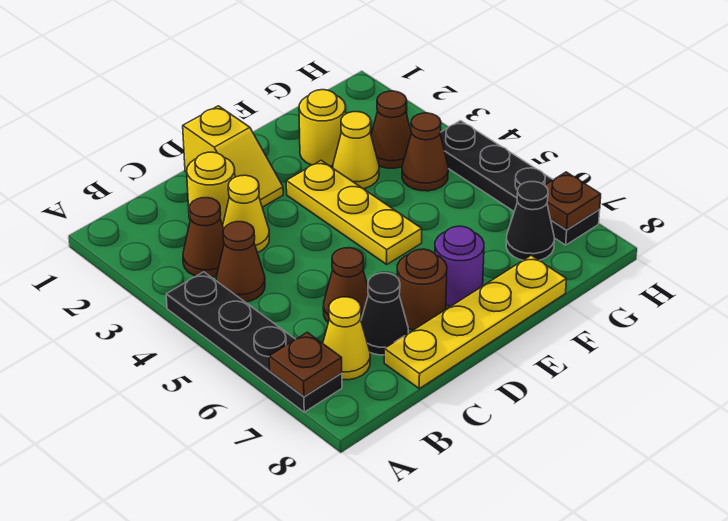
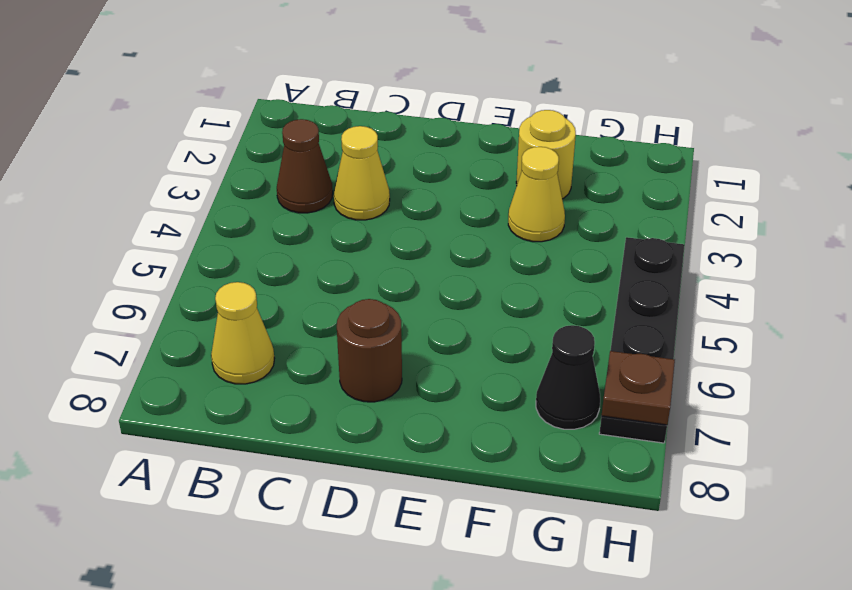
none -> black 1x4 plate [166,272,342,412]
none -> brown 1x1 cone [216,222,265,302]
none -> yellow 1x1 round brick [187,152,235,225]

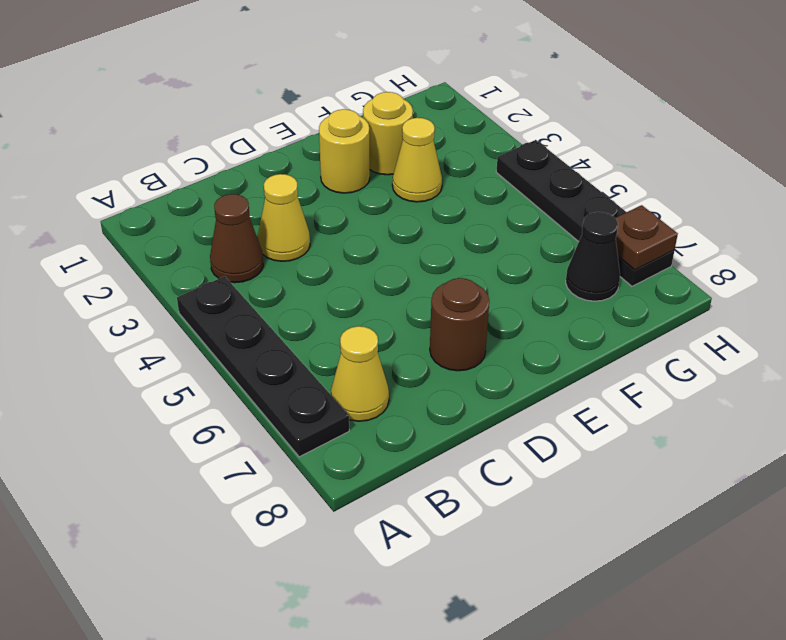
yellow 1x1 round brick [319,109,370,193] -> yellow 1x1 round brick moved to [187,152,235,225]
none -> brown 1x1 cone [216,222,265,302]
none -> brown 1x1 cone [323,248,369,322]
none -> black 1x1 cone [361,273,408,355]

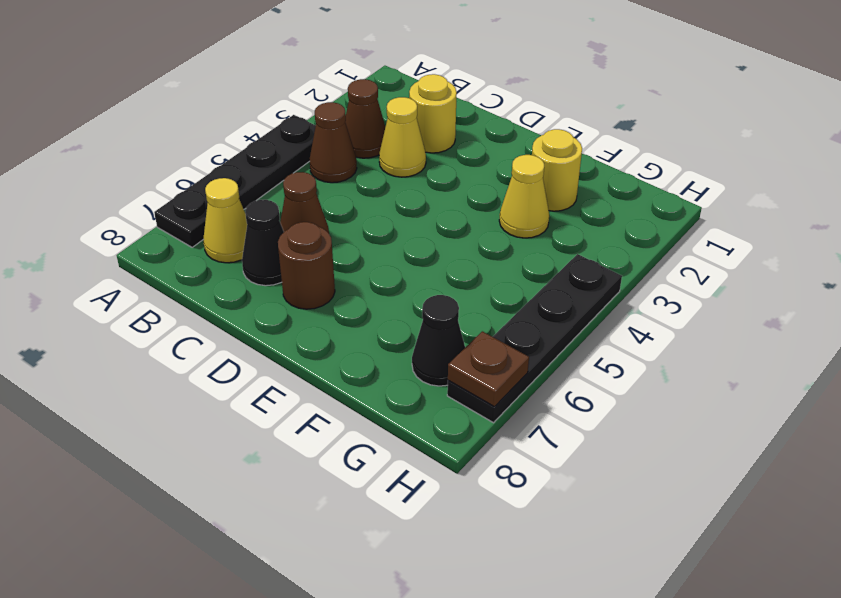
none -> yellow 1x4 plate [384,255,566,389]
none -> yellow 1x2 slope [183,106,283,207]
none -> yellow 1x3 plate [286,161,422,264]

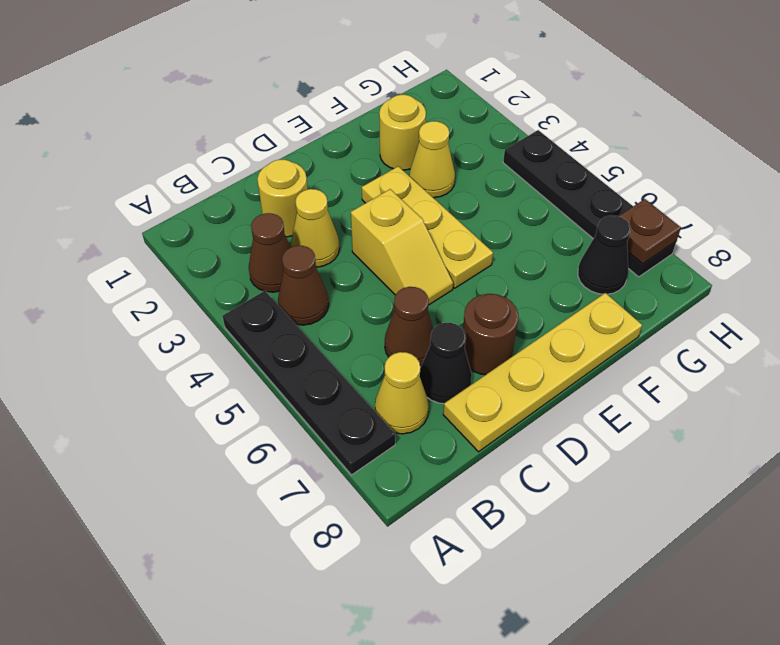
yellow 1x2 slope [351,189,453,305] -> yellow 1x2 slope moved to [183,106,283,207]
none -> purple 1x1 round brick [435,226,484,306]
none -> brown 1x1 cone [371,91,411,168]
none -> brown 1x1 cone [402,113,448,191]

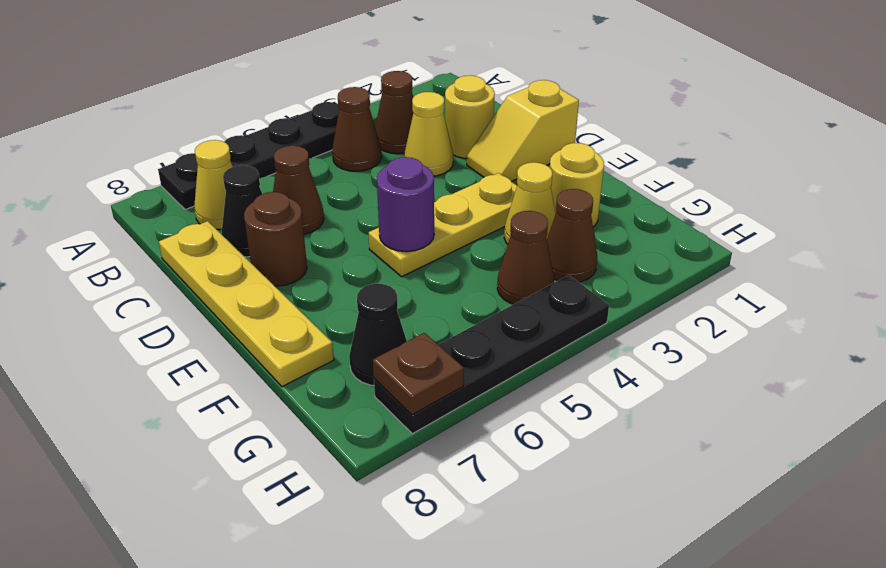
purple 1x1 round brick [377,157,434,252] -> purple 1x1 round brick moved to [435,226,484,306]
none -> brown 1x1 plate [269,332,342,396]

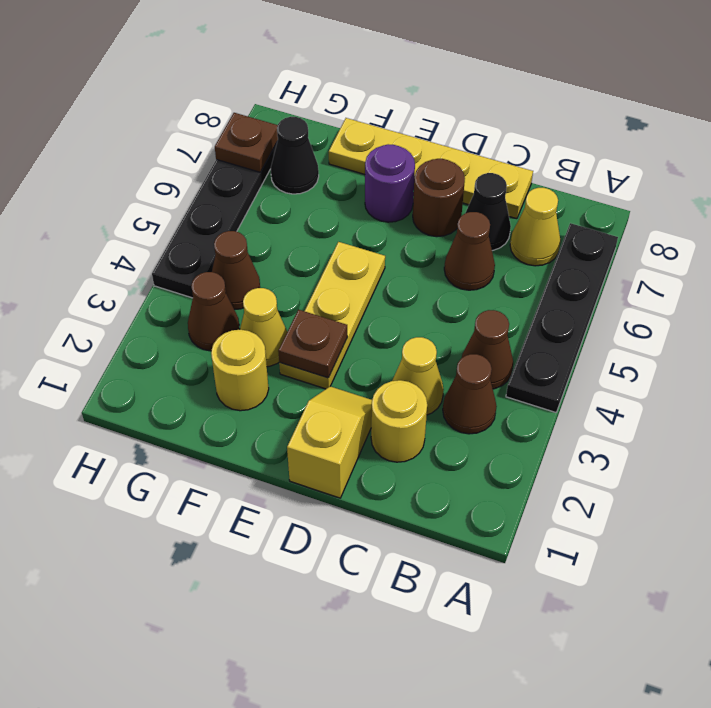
brown 1x1 plate [278,310,347,378] -> brown 1x1 plate moved to [269,332,342,396]

